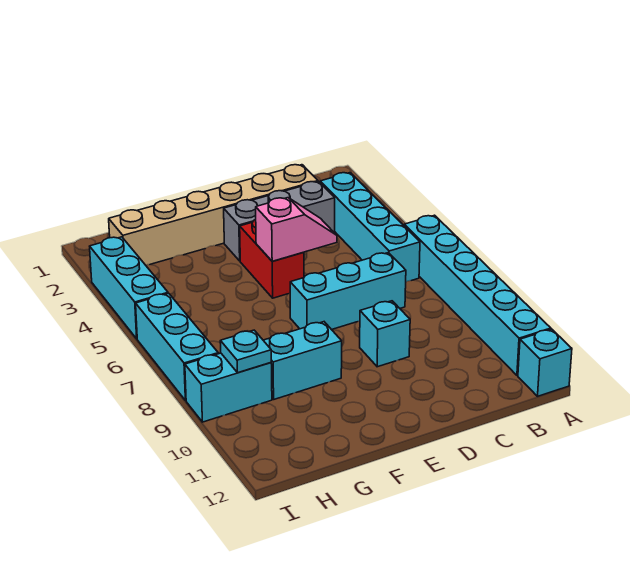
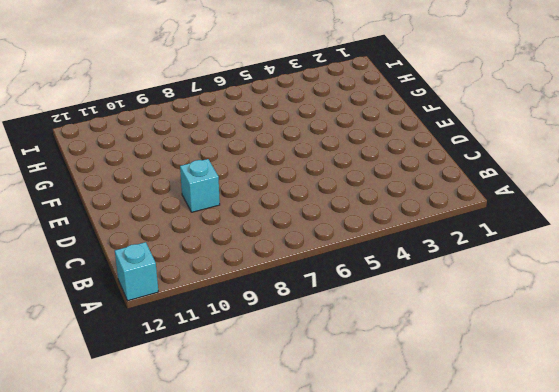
none -> cyan 1x6 brick [404,215,551,375]
none -> cyan 1x4 brick [320,173,420,282]
none -> tan 1x6 brick [109,165,318,265]

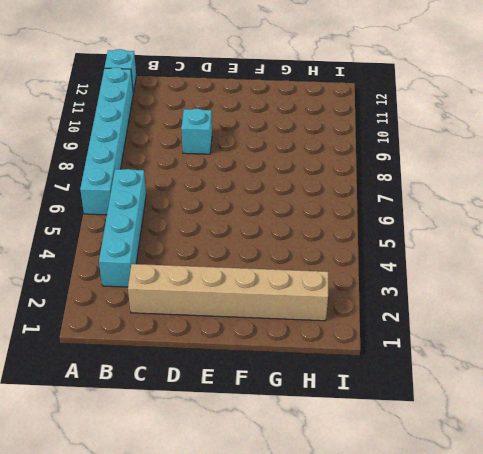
none -> grey 1x3 brick [224,181,335,261]
none -> cyan 1x3 brick [290,253,406,330]
none -> red 1x2 brick [240,219,304,298]

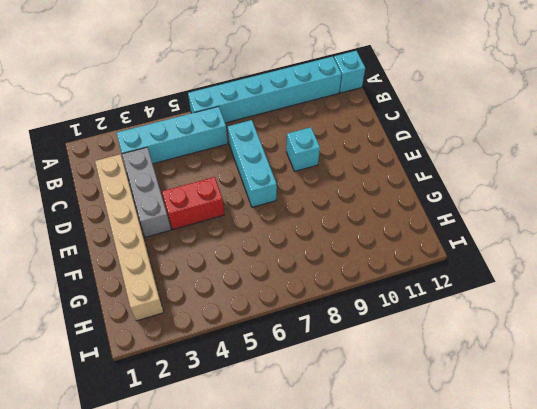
none -> cyan 1x2 brick [263,322,342,399]
none -> cyan 1x2 brick [185,353,272,422]
none -> cyan 1x3 brick [90,237,168,339]

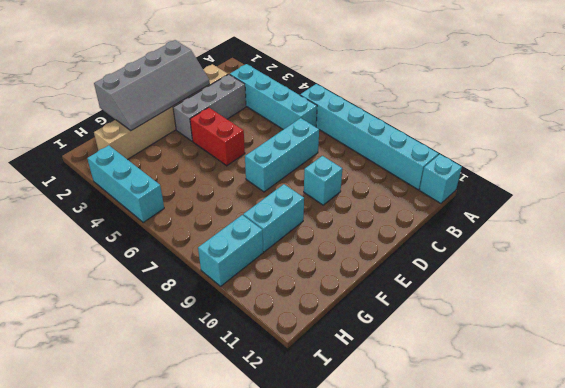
grey 2x4 slope [94,40,210,131] -> none
none -> cyan 1x3 brick [136,293,218,401]
none -> pink 1x2 slope [256,198,337,261]
none -> cyan 1x1 plate [220,330,271,373]

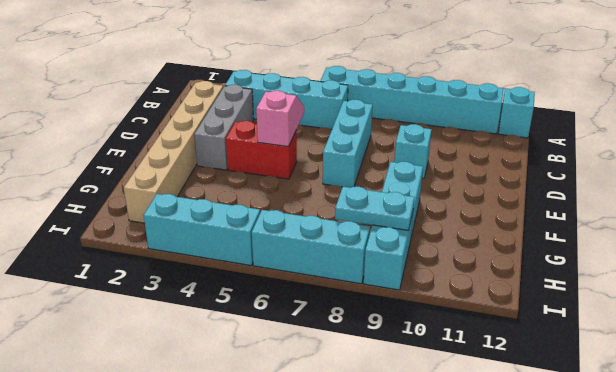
cyan 1x2 plate [335,187,415,230] -> cyan 1x1 plate [220,330,271,373]

